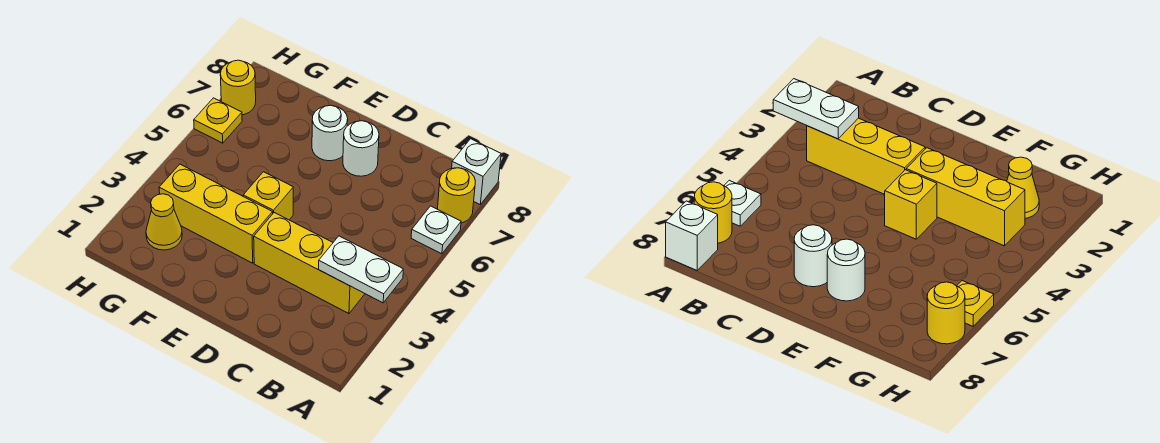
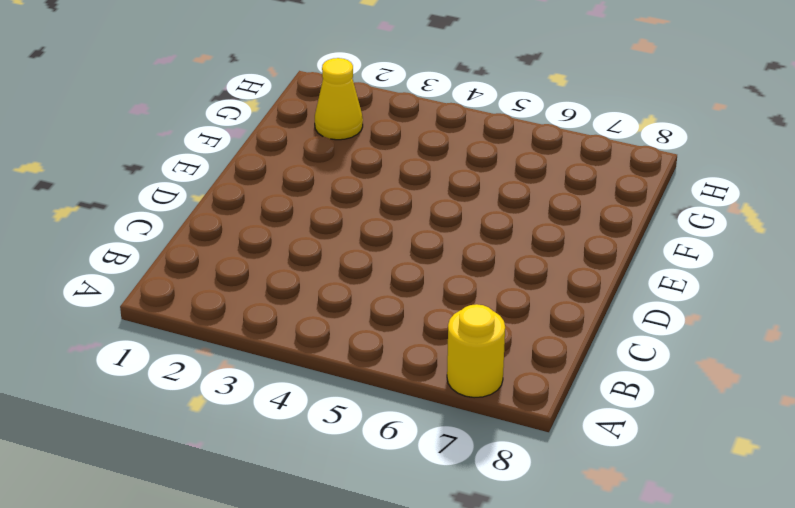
none -> white 1x1 plate [411,206,461,254]
none -> white 1x1 brick [452,139,501,204]
none -> yellow 1x3 brick [254,213,365,314]

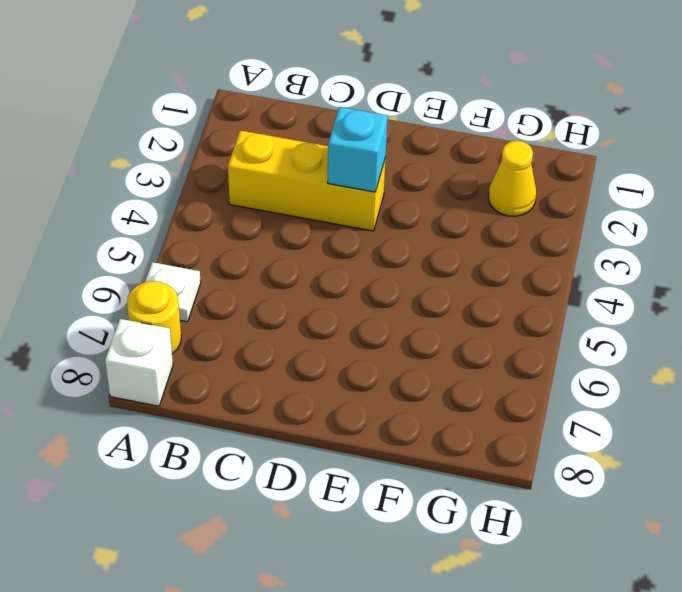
cyan 1x1 brick [328,107,388,192] -> none
none -> white 1x1 round brick [343,121,379,176]
none -> yellow 1x3 brick [159,164,273,263]
none -> yellow 1x1 brick [243,172,293,220]

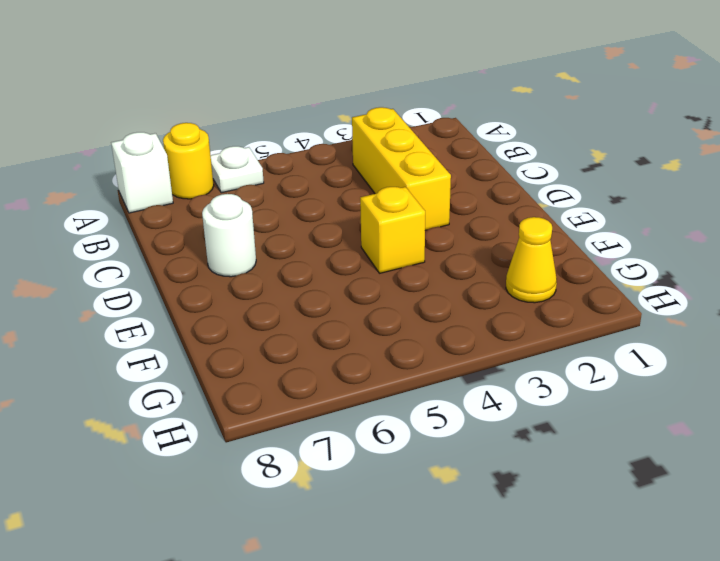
none -> yellow 1x3 brick [159,164,273,263]
none -> white 1x1 round brick [312,105,348,161]
none -> yellow 1x1 plate [194,98,242,143]

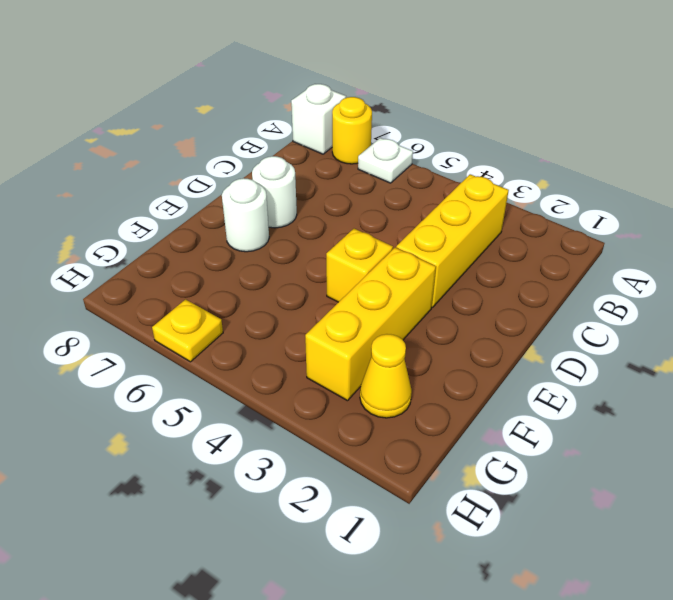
none -> yellow 1x1 round brick [220,60,256,115]
none -> white 1x2 plate [319,236,403,303]

